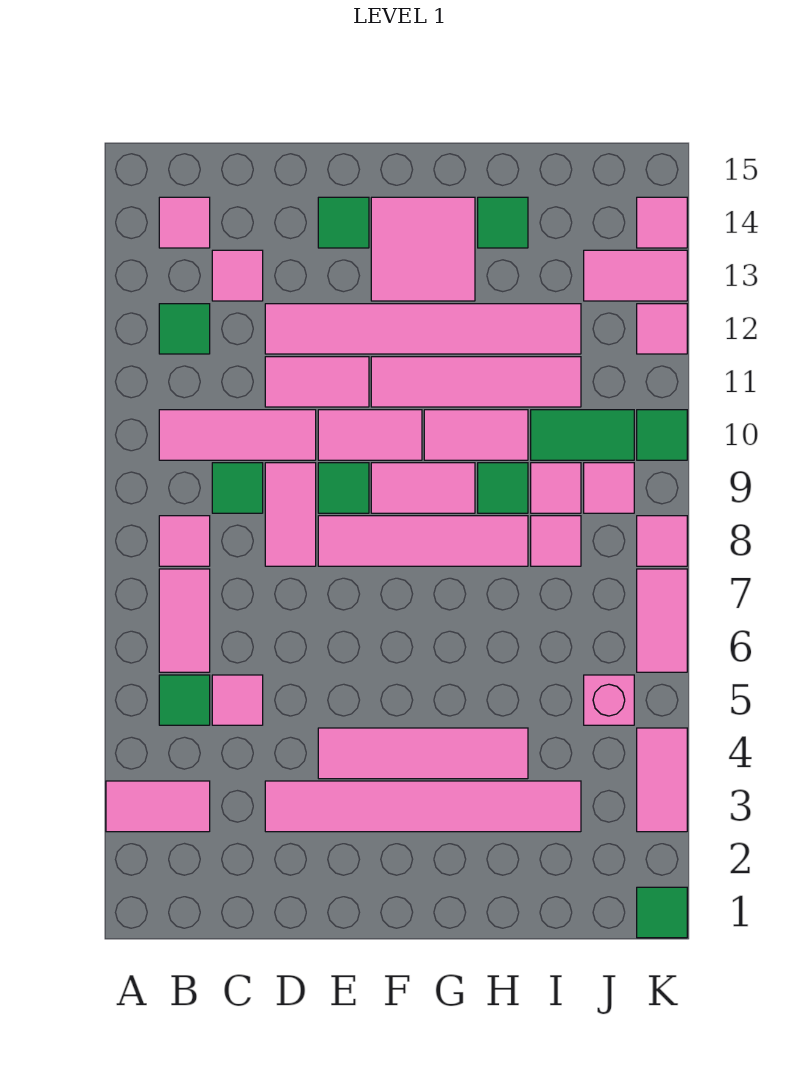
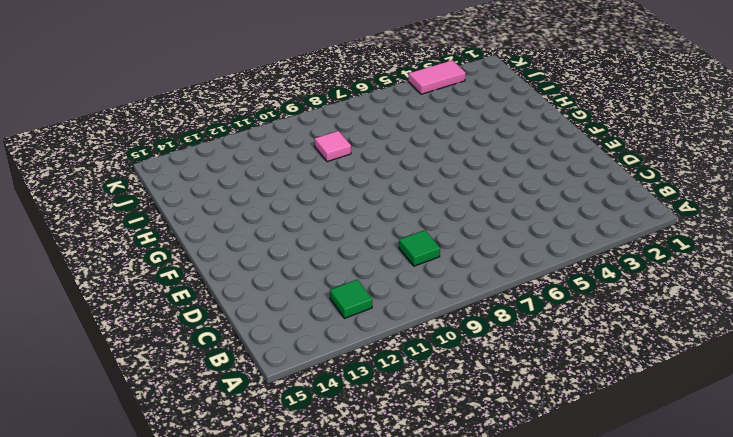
none -> pink 1x2 tile [106,781,210,832]
none -> green 1x1 tile [159,675,210,725]
none -> pink 1x2 tile [159,569,210,672]
none -> pink 1x1 tile [159,516,210,566]

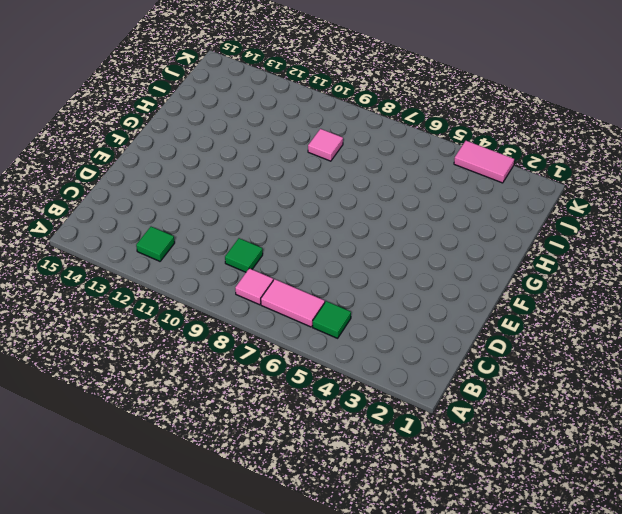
none -> pink 1x2 tile [106,781,210,832]
none -> pink 1x3 tile [159,410,316,460]
none -> pink 1x1 tile [159,197,210,248]
none -> pink 1x1 tile [212,675,263,725]

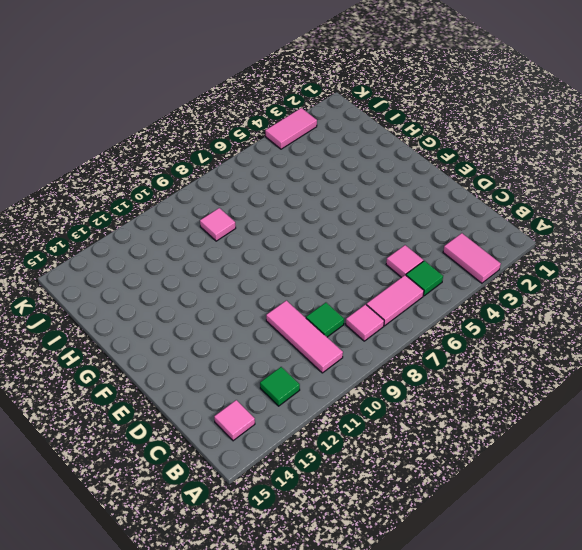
none -> pink 1x1 tile [212,250,263,301]
none -> pink 1x6 tile [265,781,581,832]
none -> pink 1x2 tile [265,463,316,566]
none -> pink 1x2 tile [265,357,369,407]

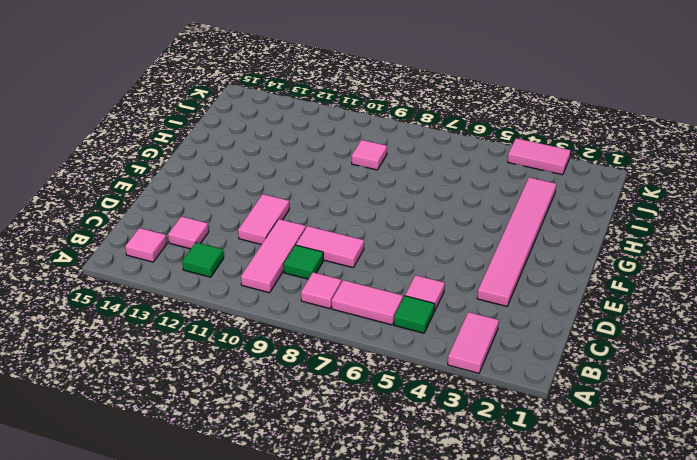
none -> pink 1x6 tile [265,304,581,354]
none -> pink 1x4 tile [318,728,528,779]
none -> pink 1x4 tile [318,516,528,566]
none -> green 1x1 tile [318,463,369,513]

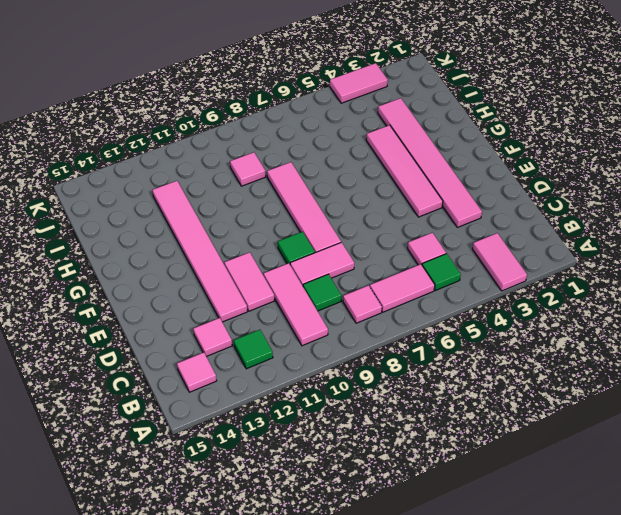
none -> pink 1x2 tile [318,410,422,460]
none -> green 1x1 tile [318,197,369,248]
none -> pink 1x2 tile [371,463,475,513]
none -> pink 1x4 tile [371,357,581,407]

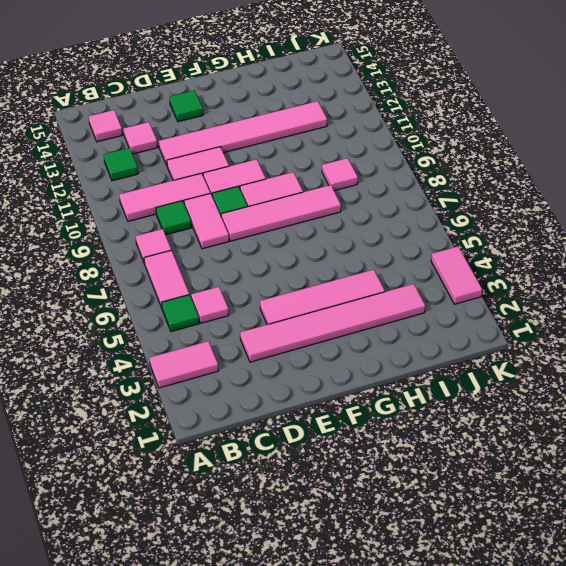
none -> pink 1x4 tile [371,357,581,407]
none -> pink 2x2 tile [371,197,475,301]
none -> pink 1x2 tile [424,410,528,460]
none -> green 1x1 tile [478,463,528,513]

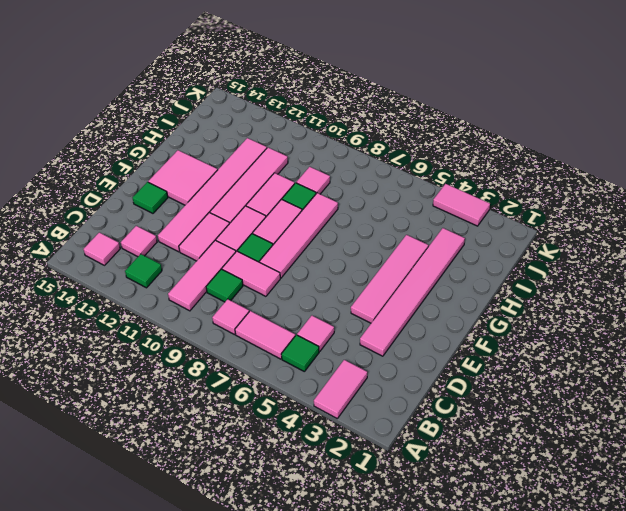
none -> green 1x1 tile [478,197,528,248]
none -> pink 1x1 tile [531,516,581,566]
none -> green 1x2 tile [531,410,634,460]
none -> pink 1x1 brick [584,675,634,725]

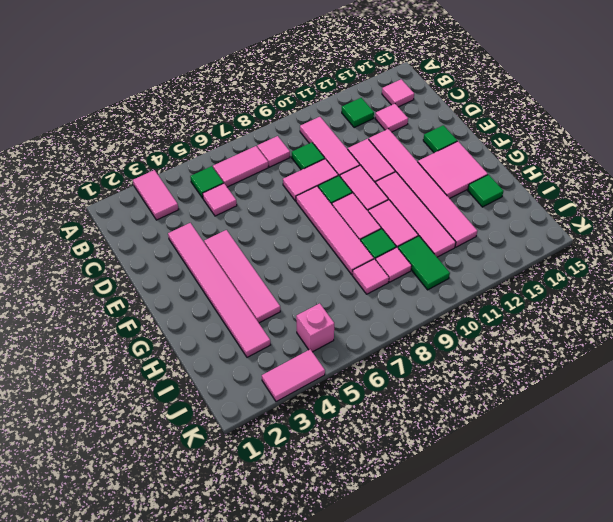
none -> pink 1x1 tile [584,463,634,513]
none -> pink 1x2 tile [584,250,687,301]
none -> green 1x1 tile [637,887,687,938]
none -> pink 1x2 tile [637,569,687,672]

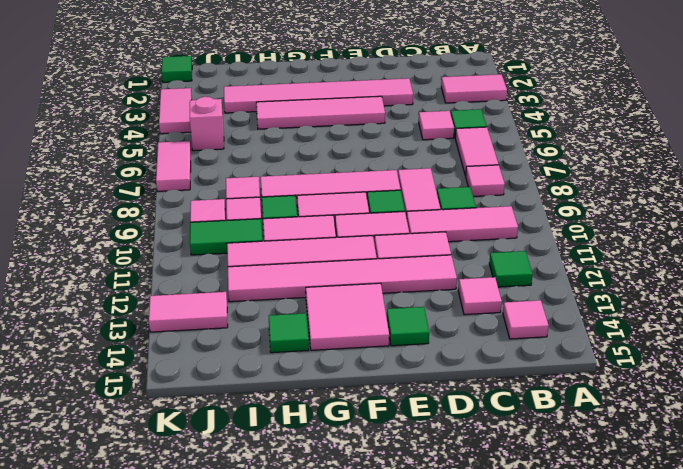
none -> pink 1x1 tile [637,516,687,566]
none -> green 1x1 tile [637,410,687,460]
none -> pink 1x1 tile [637,304,687,354]
none -> pink 1x1 tile [637,197,687,248]

